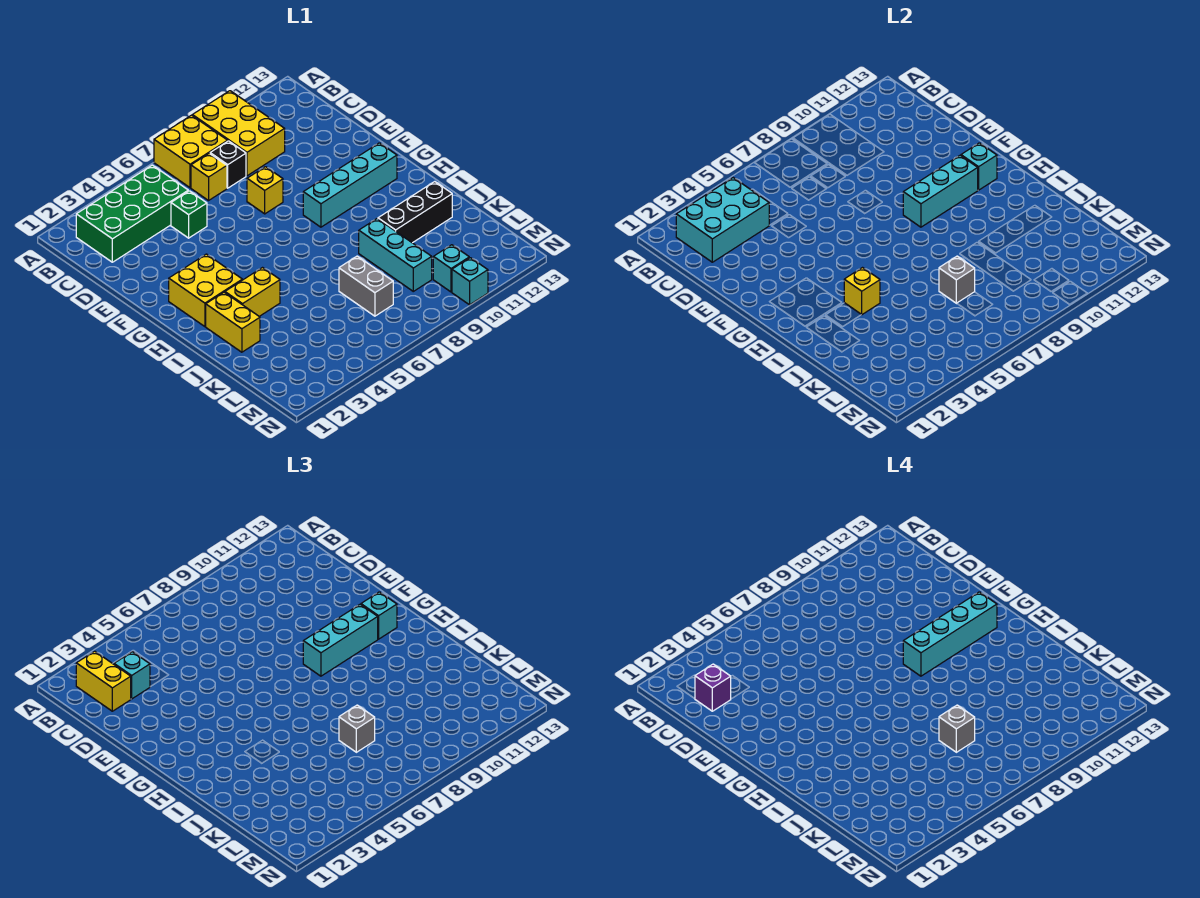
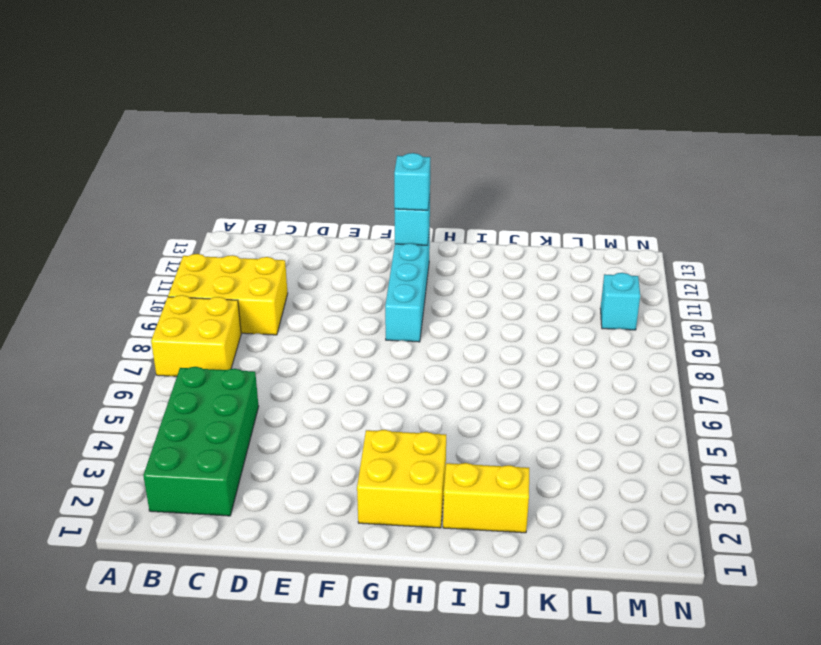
none -> yellow 1x1 brick [191,153,227,200]
none -> black 1x1 brick [210,141,246,188]
none -> green 1x1 brick [171,191,207,238]

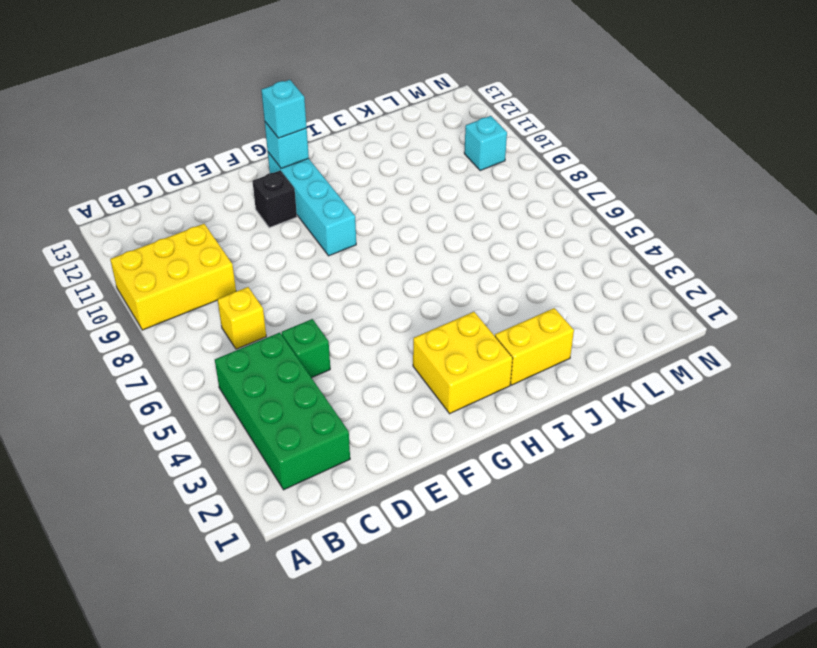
black 1x1 brick [252,170,297,228] -> black 1x1 brick moved to [210,141,246,188]
none -> yellow 2x2 brick [154,115,228,188]
none -> yellow 1x1 brick [247,167,283,214]
none -> yellow 1x2 brick [225,268,280,316]

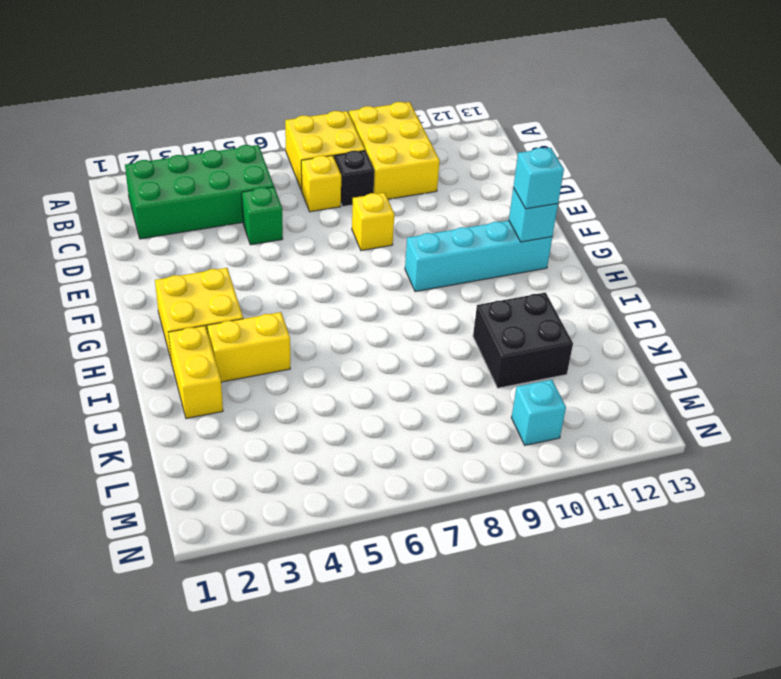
black 2x2 brick [473,292,573,388] -> black 1x3 brick [378,182,452,243]
none -> cyan 1x3 brick [359,219,432,291]
none -> grey 1x2 brick [339,256,393,316]
none -> cyan 1x1 brick [452,258,488,305]

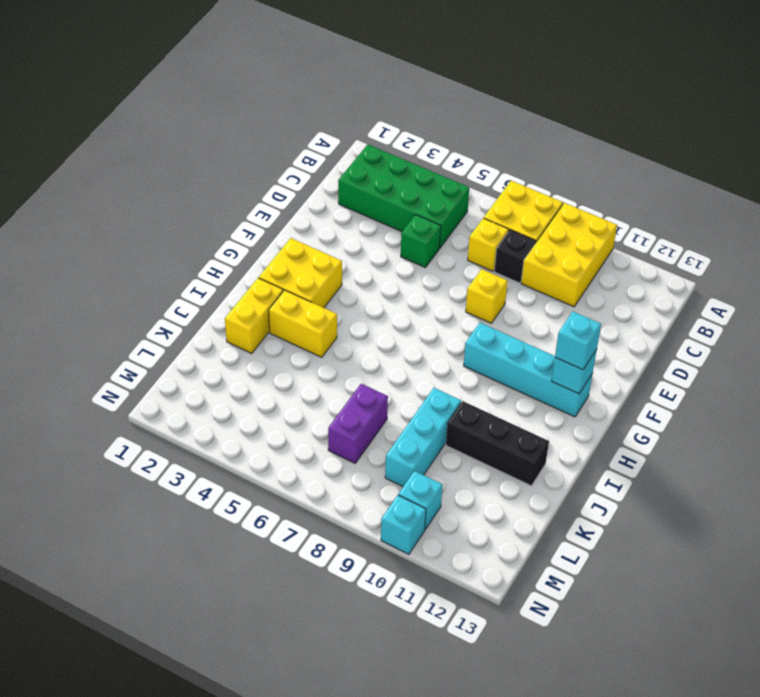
purple 1x2 brick [328,384,388,463] -> grey 1x2 brick [339,256,393,316]
none -> cyan 2x3 brick [676,178,769,262]
none -> cyan 1x3 brick [903,155,978,227]
none -> yellow 1x1 brick [844,268,880,315]

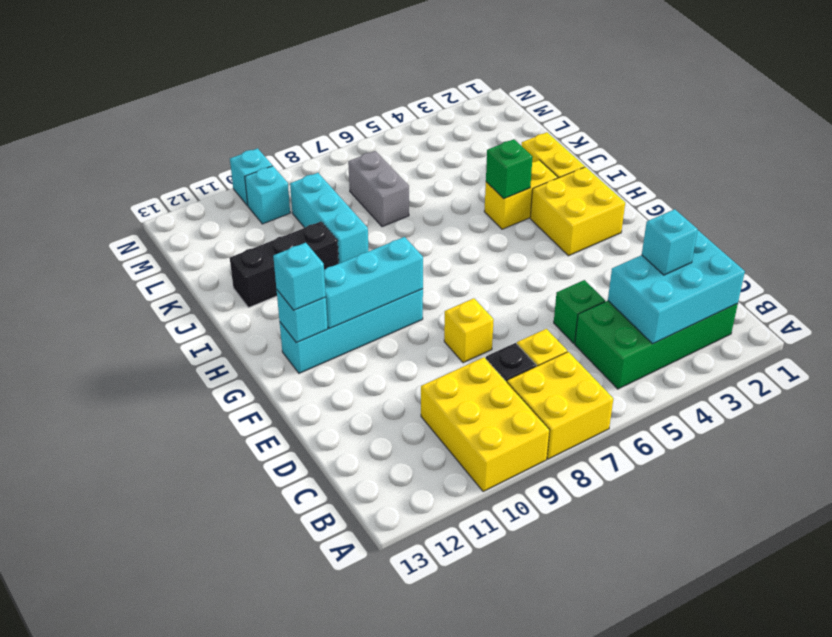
green 1x1 brick [486,139,533,199] -> yellow 1x1 brick [844,268,880,315]
none -> grey 1x1 brick [939,256,975,303]
none -> yellow 1x2 brick [76,651,131,711]
none -> cyan 1x3 brick [303,604,378,676]

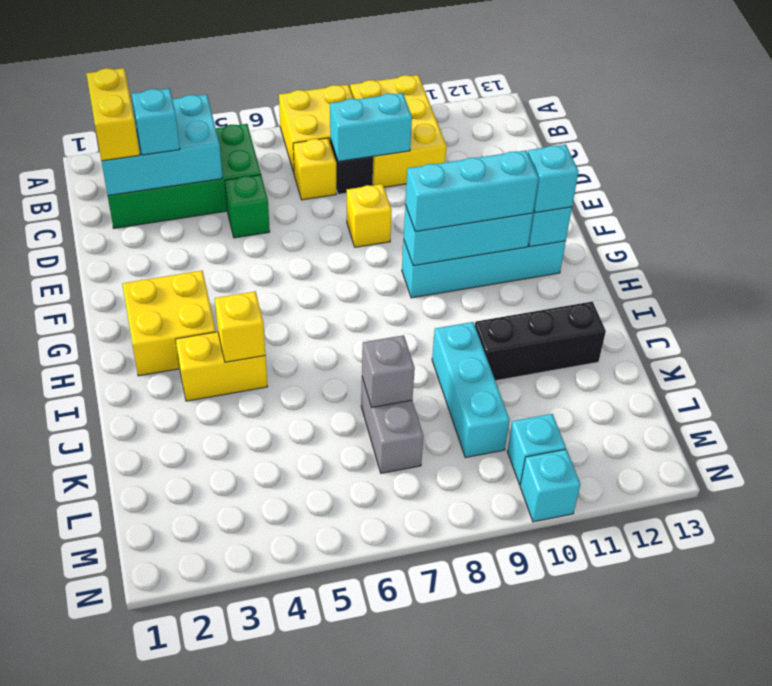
cyan 1x2 brick [330,93,412,162] -> none
none -> yellow 1x2 brick [206,292,260,352]
none -> grey 1x1 brick [339,705,375,752]
none -> purple 1x1 brick [695,664,731,711]

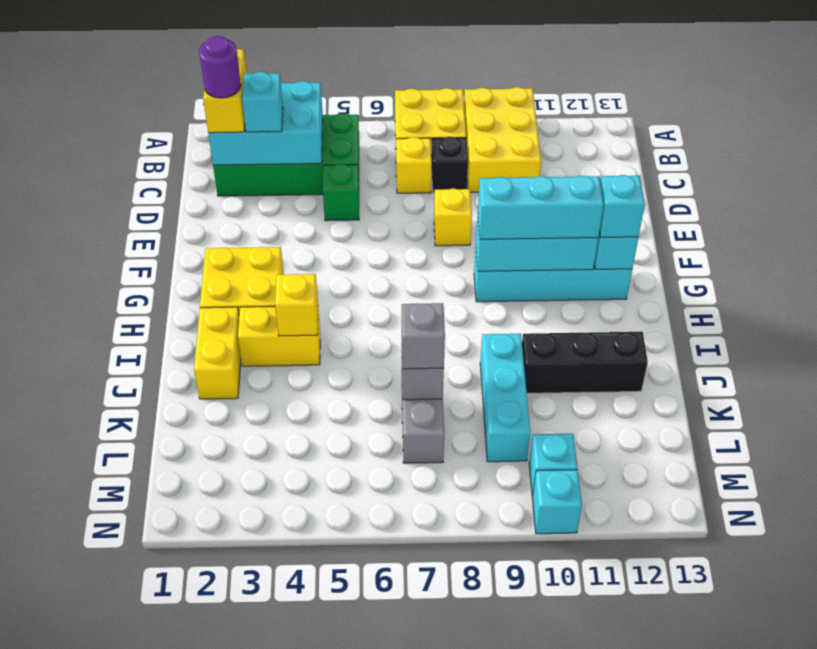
purple 1x1 round brick [199,36,241,98] -> purple 1x1 brick [695,664,731,711]
none -> cyan 1x4 brick [903,592,997,676]
none -> grey 1x1 brick [939,705,975,752]

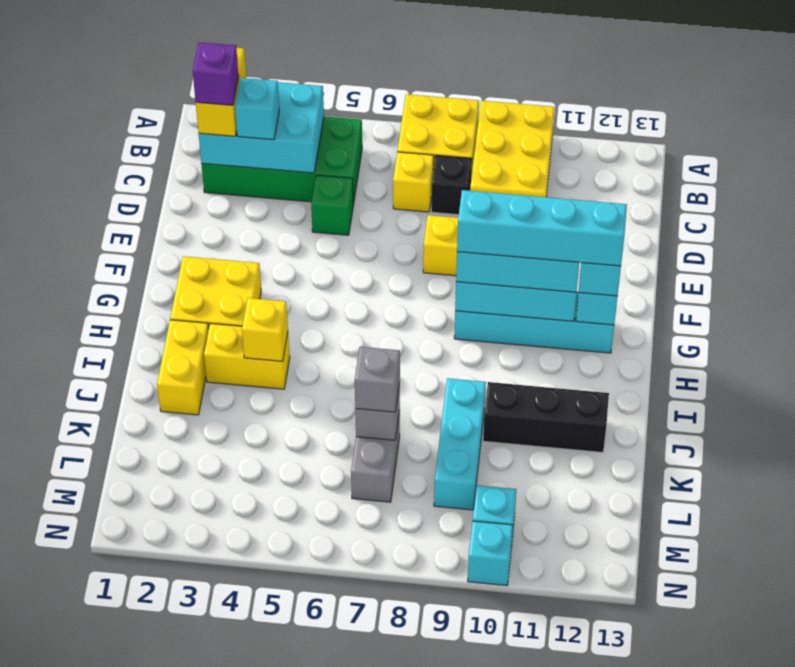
none -> grey 1x1 brick [939,705,975,752]

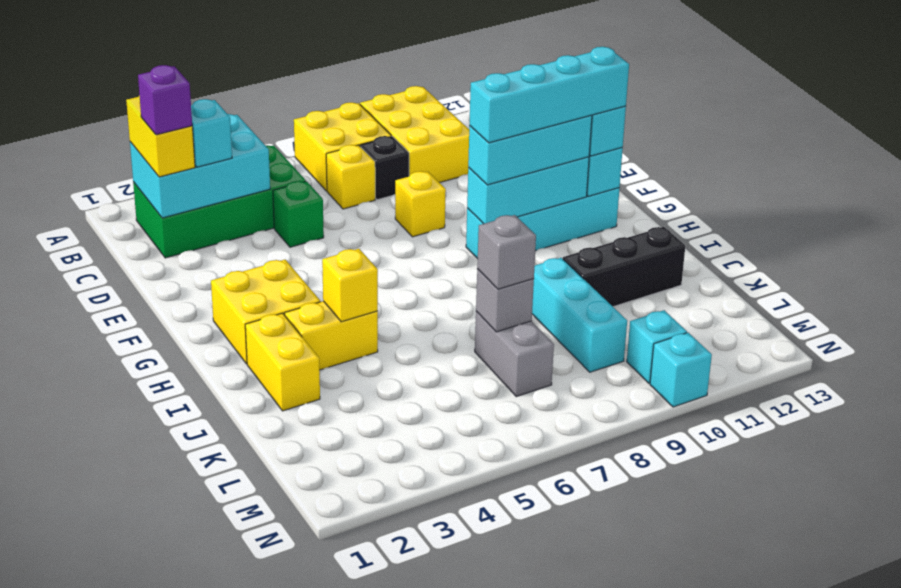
none -> grey 1x1 brick [939,705,975,752]

